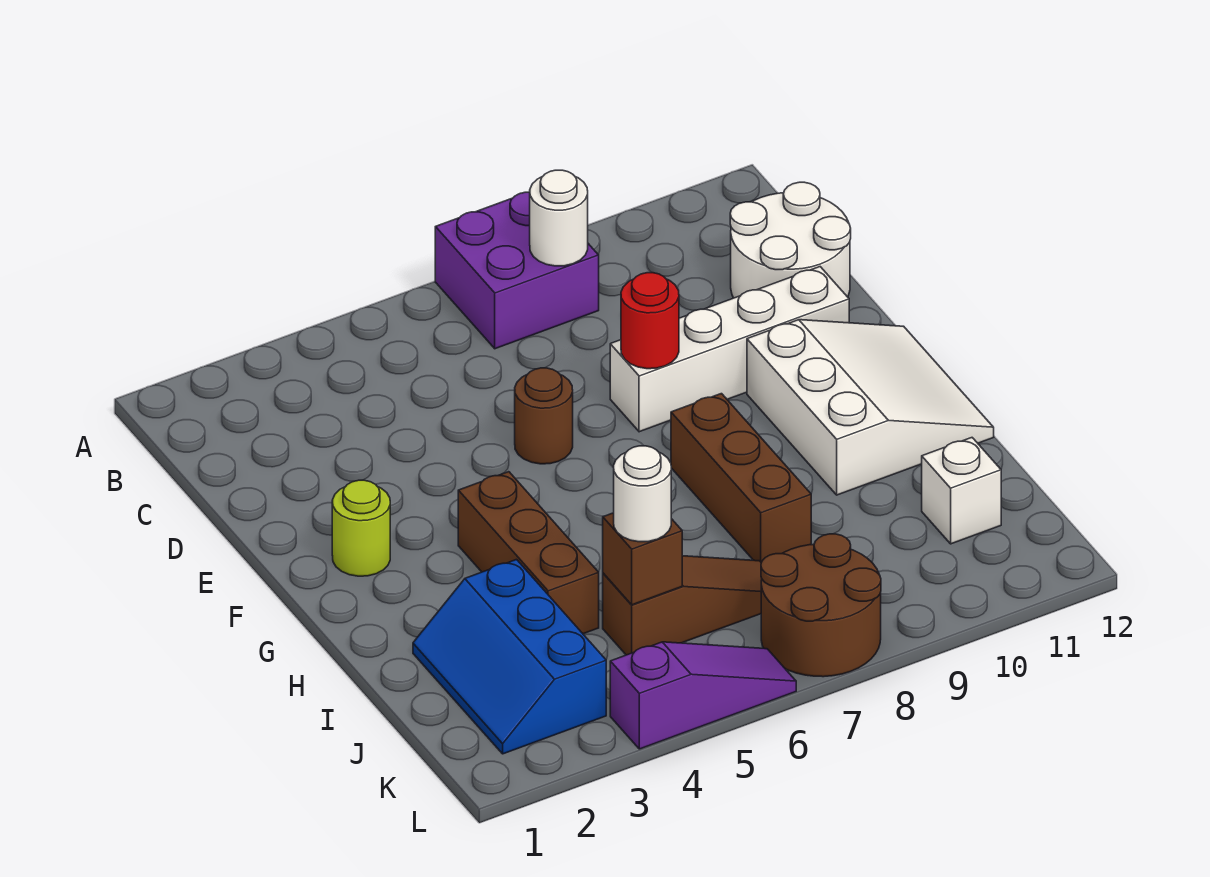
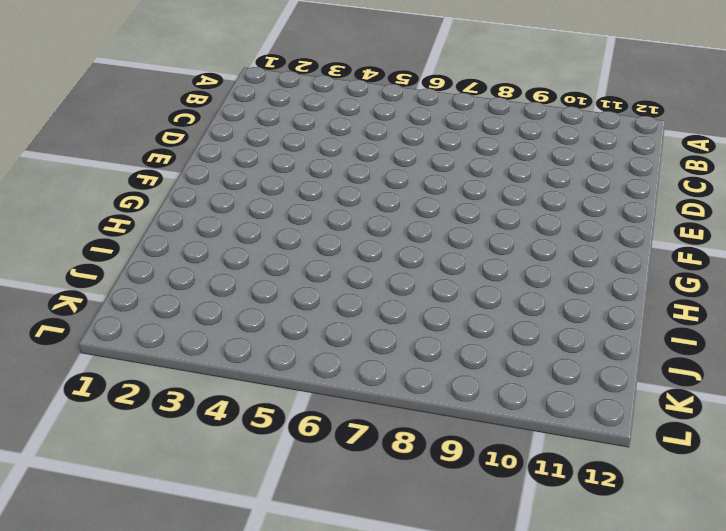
none -> purple 2x2 brick [435,192,599,349]
none -> white 2x2 round brick [730,182,851,298]
none -> brown 1x1 round brick [515,368,573,464]

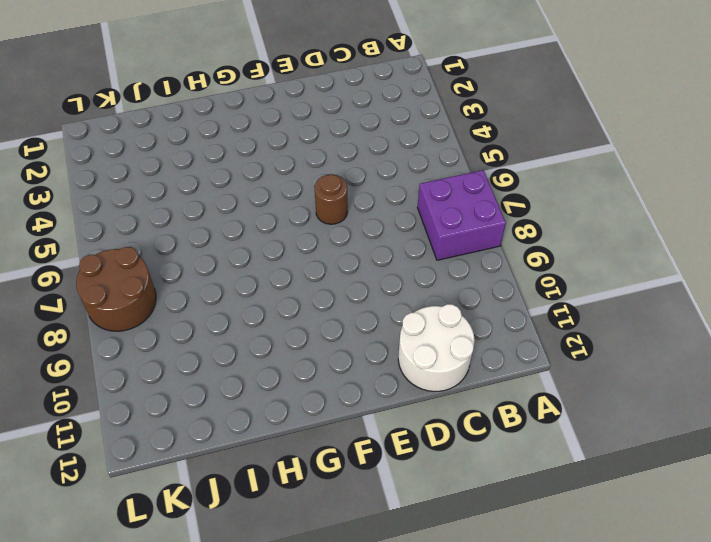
none -> white 1x4 brick [610,267,849,432]
none -> lime 1x1 round brick [332,480,390,576]
none -> white 3x3 slope [747,320,994,495]

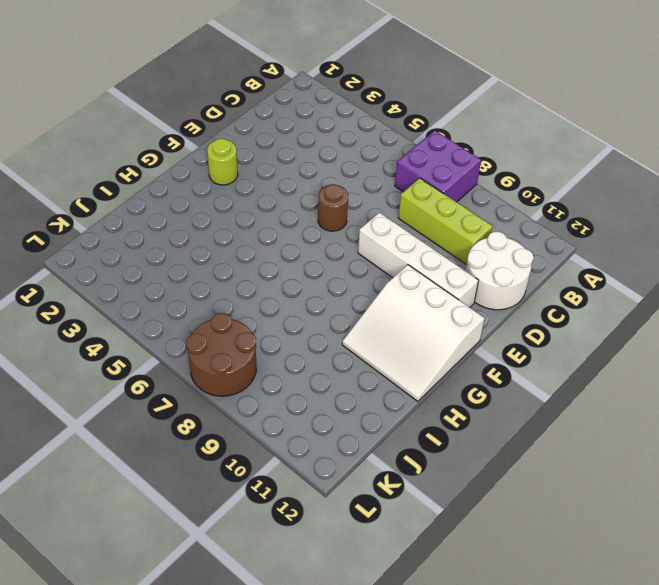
lime 1x3 brick [398,178,493,265] -> none
white 3x3 slope [342,265,485,401] -> white 3x3 slope turned to [747,320,994,495]
none -> brown 1x3 brick [458,472,599,634]
none -> brown 1x3 brick [671,394,811,563]
none -> blue 2x3 slope [413,560,606,754]

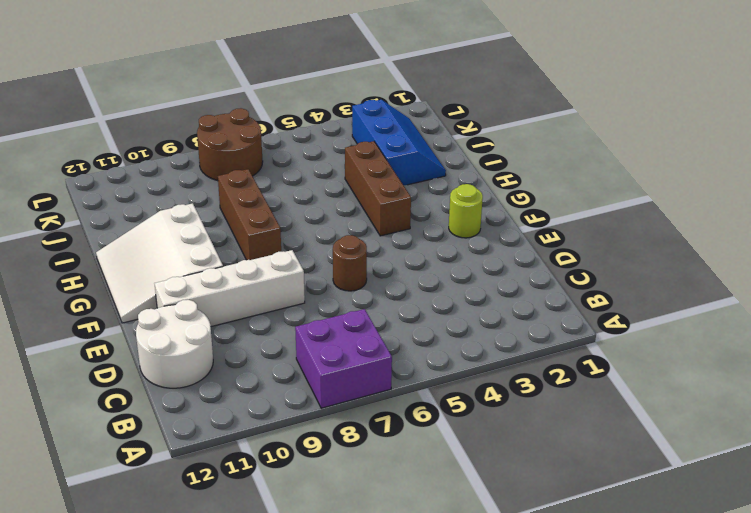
none -> brown 1x3 slope [603,556,762,655]
none -> white 1x1 brick [922,438,1001,544]
none -> purple 1x3 slope [610,642,796,749]

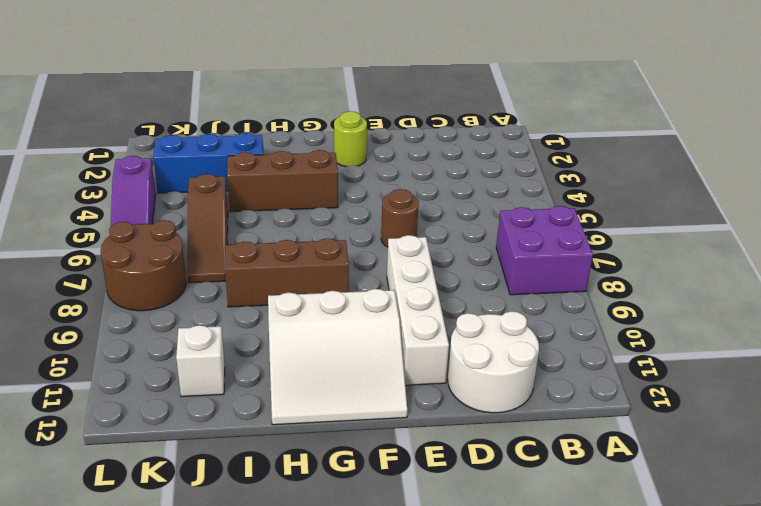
none -> white 1x1 round brick [530,170,588,266]
none -> red 1x1 round brick [621,273,679,369]
none -> brown 1x1 brick [603,513,682,605]

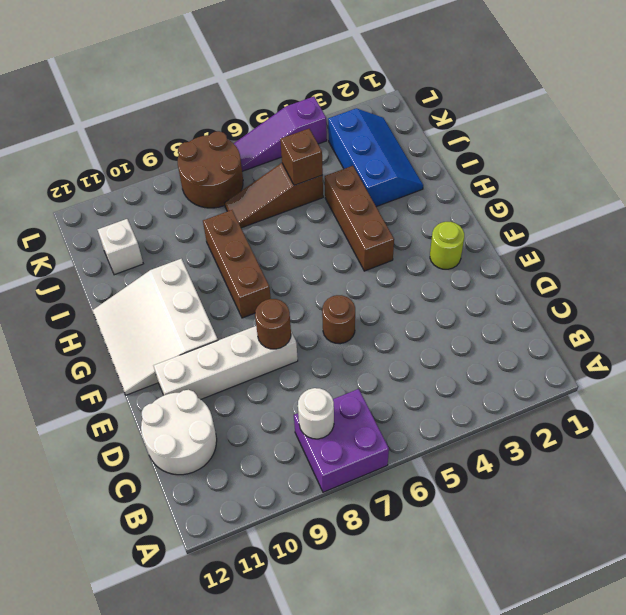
brown 1x1 round brick [255,299,291,349] -> red 1x1 round brick [621,273,679,369]
none -> white 1x1 round brick [614,446,671,542]

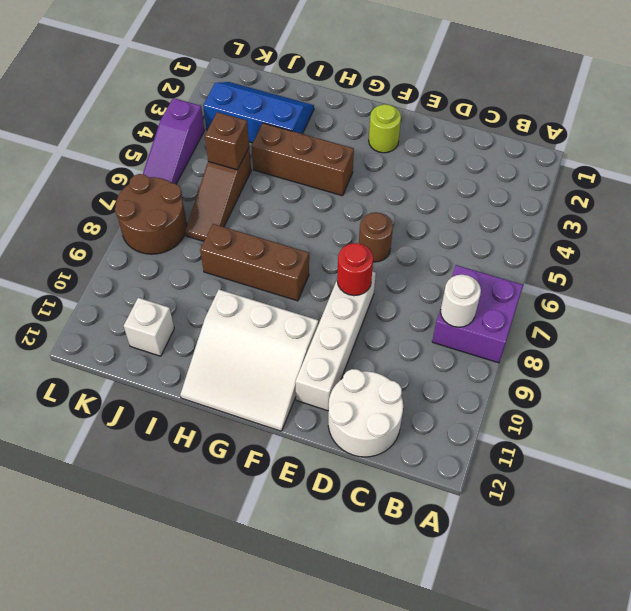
none -> white 1x1 round brick [614,446,671,542]

